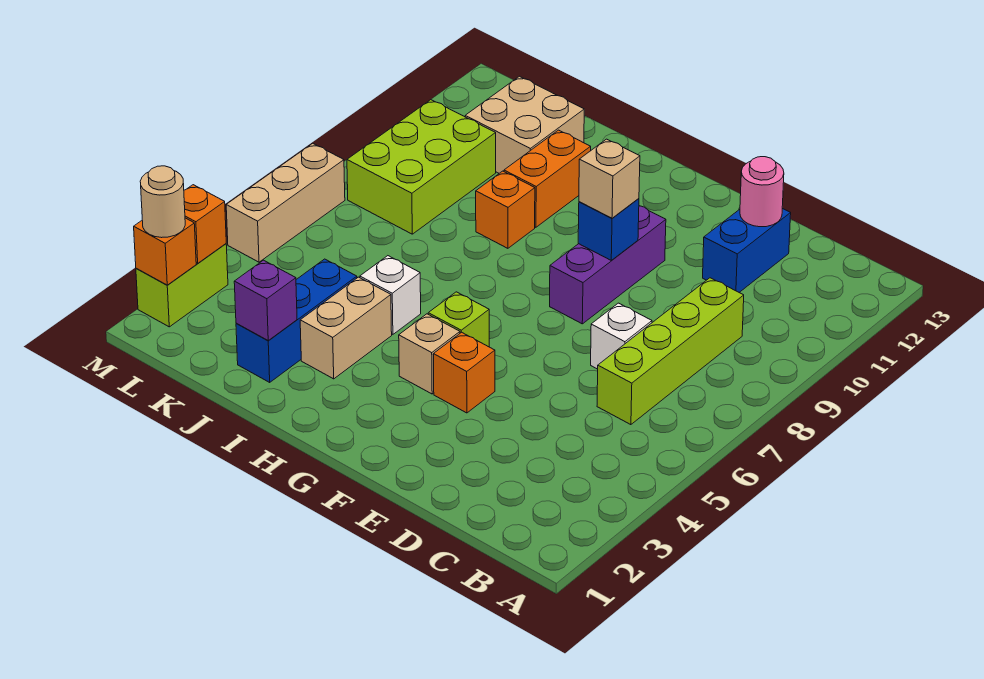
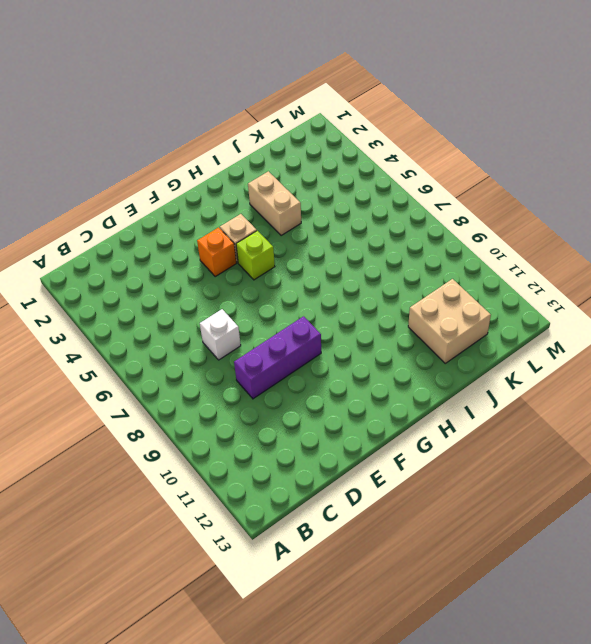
purple 1x3 brick [234,316,321,399] -> purple 1x3 brick turned to [550,206,666,324]
none -> lime 1x4 brick [597,278,744,425]
none -> blue 1x2 brick [703,208,791,292]
none -> white 1x1 brick [360,256,421,334]

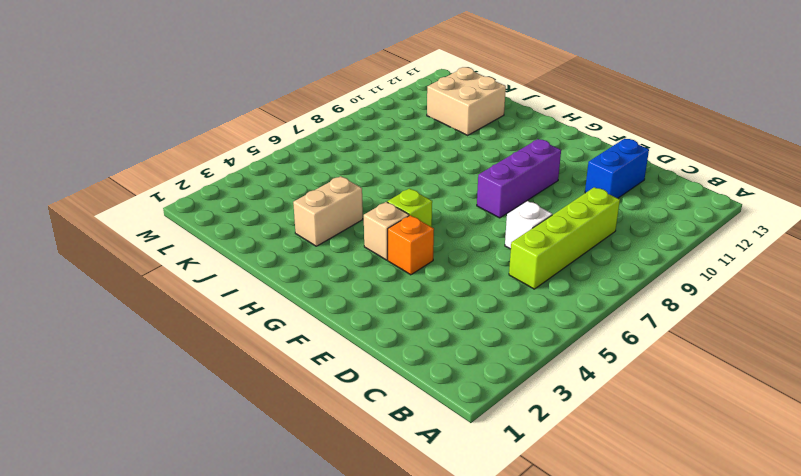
none -> white 1x1 brick [360,256,421,334]
none -> orange 1x1 brick [476,171,535,248]
none -> orange 1x2 brick [504,130,591,227]

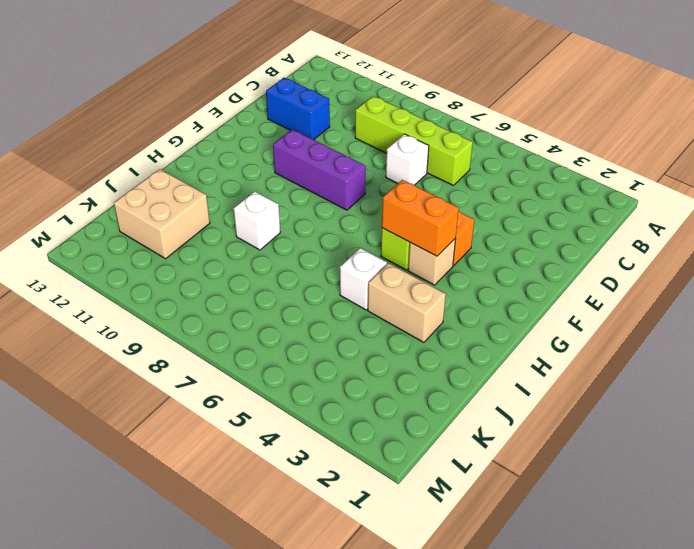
orange 1x2 brick [382,180,459,256] -> orange 1x2 brick moved to [504,130,591,227]
white 1x1 brick [234,191,280,250] -> orange 1x1 brick [476,171,535,248]
none -> blue 1x3 brick [236,259,357,382]
none -> lime 2x3 brick [347,100,496,234]
none -> lime 1x2 brick [136,244,228,327]

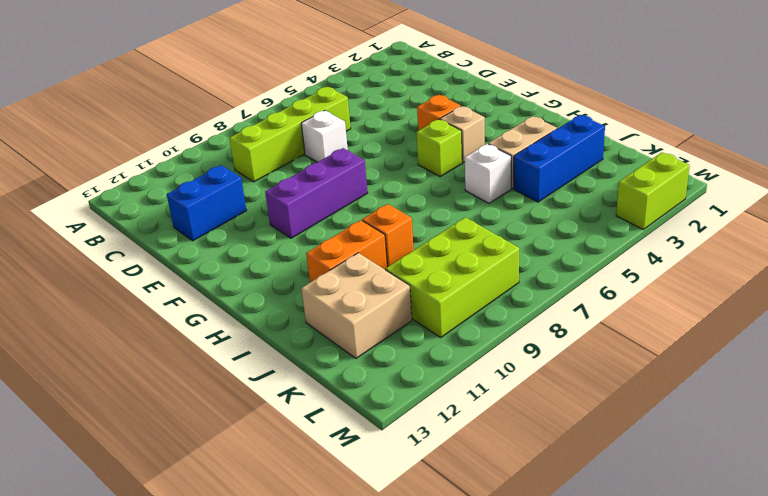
none -> tan 1x3 brick [226,143,345,262]
none -> pink 1x1 round brick [740,157,784,227]
none -> blue 1x1 brick [578,199,639,261]

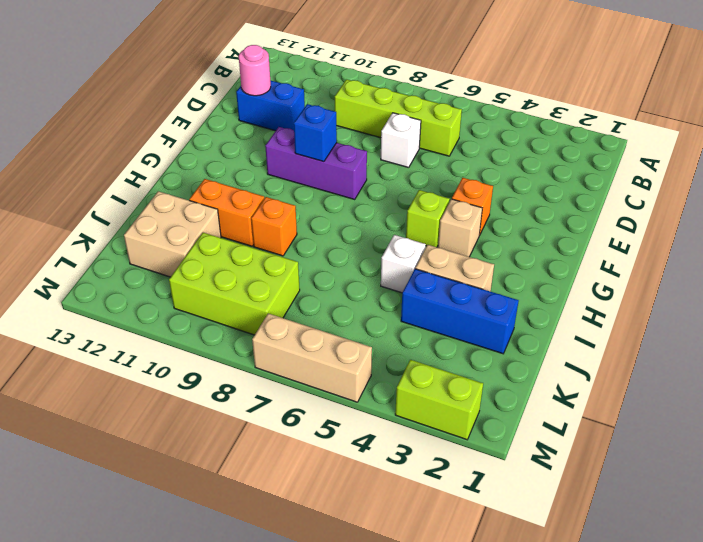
none -> purple 1x1 brick [234,260,297,340]
none -> orange 1x1 brick [134,218,196,285]
none -> orange 1x1 brick [184,185,226,263]

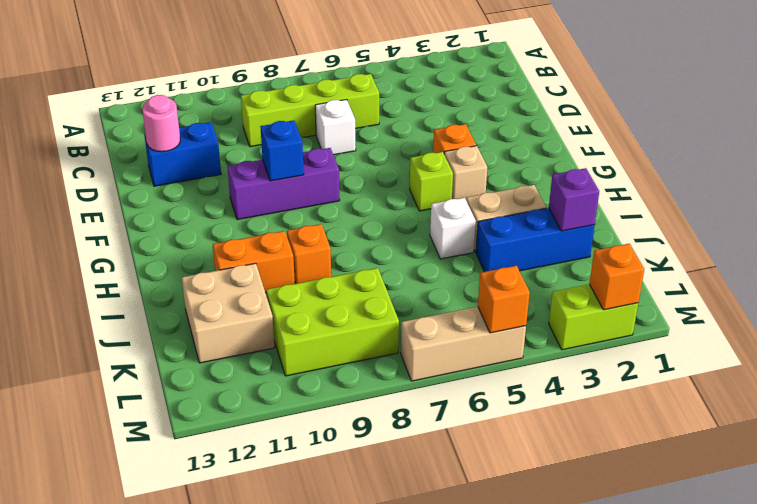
orange 1x1 brick [478,266,530,333] -> orange 1x1 brick moved to [184,185,226,263]
none -> tan 1x1 brick [579,139,640,218]
none -> tan 1x1 round brick [140,166,185,238]

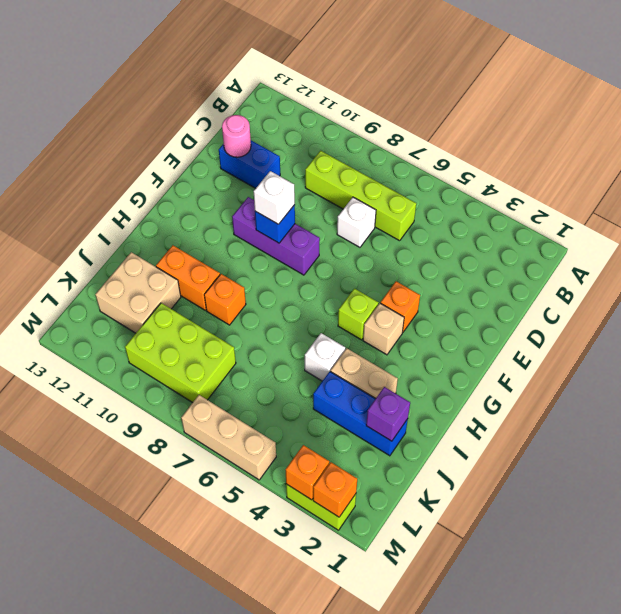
white 1x1 brick [254,171,295,224] -> tan 1x1 brick [579,139,640,218]
none -> tan 1x1 round brick [140,166,185,238]

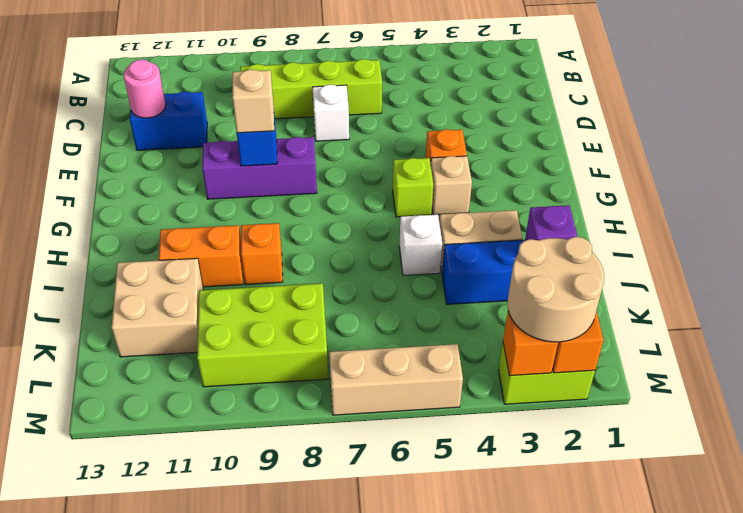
tan 2x2 round brick [507,237,604,342] -> tan 1x1 round brick [140,166,185,238]

